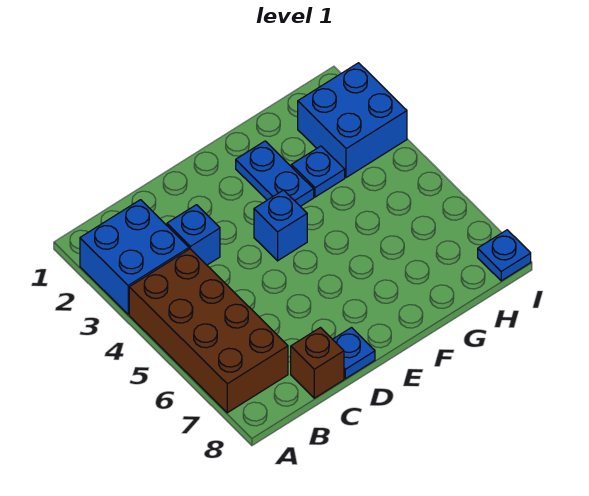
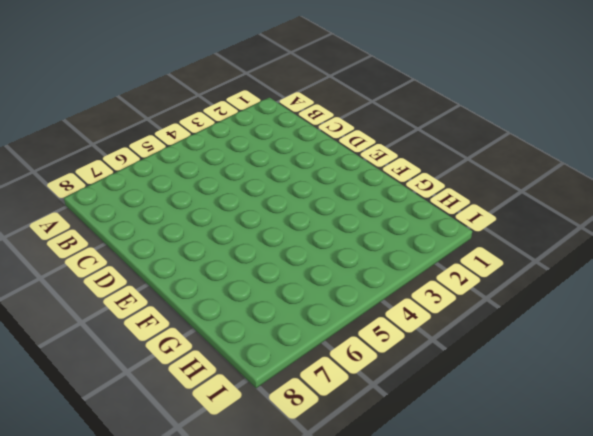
none -> blue 2x2 brick [80,200,189,314]
none -> brown 2x4 brick [129,249,288,413]

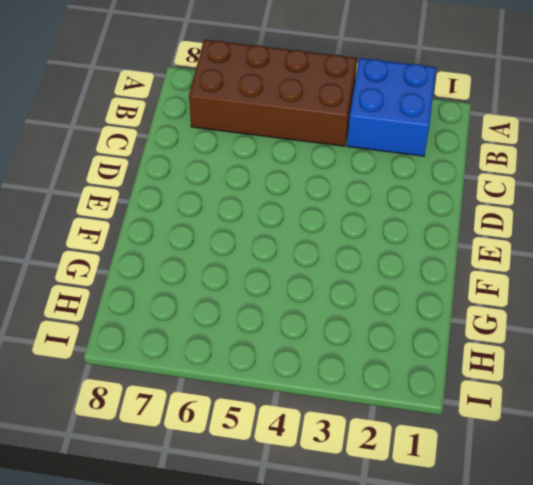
none -> blue 1x1 brick [167,205,220,265]
none -> brown 1x1 brick [291,328,344,398]

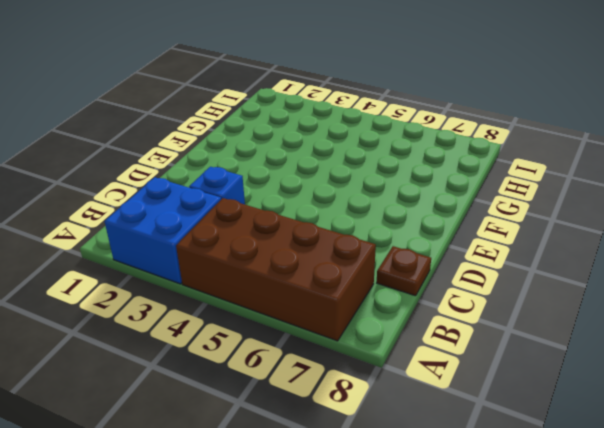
brown 1x1 plate [377,246,431,296] -> brown 1x1 brick [291,328,344,398]
none -> blue 1x1 plate [333,328,375,379]
none -> blue 1x1 brick [254,190,307,261]

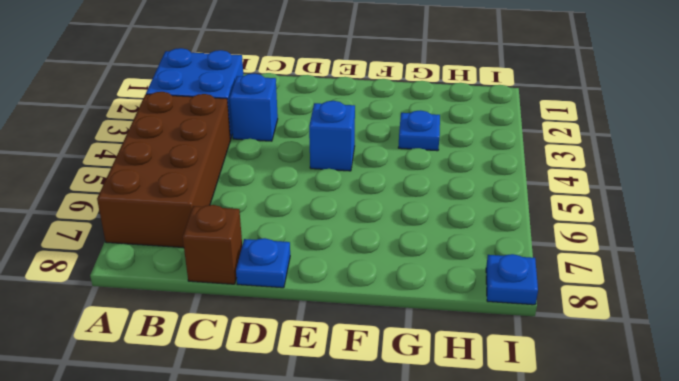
none -> blue 1x2 plate [236,141,314,206]
none -> blue 2x2 brick [298,63,407,178]

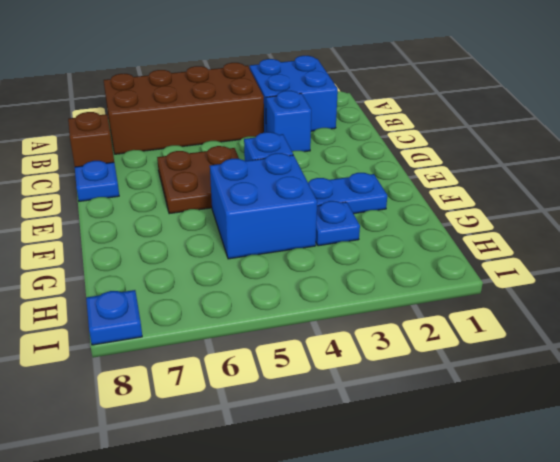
brown 2x2 plate [157,146,239,214] -> none
blue 2x2 brick [210,153,317,259] -> blue 2x2 brick moved to [298,63,407,178]

